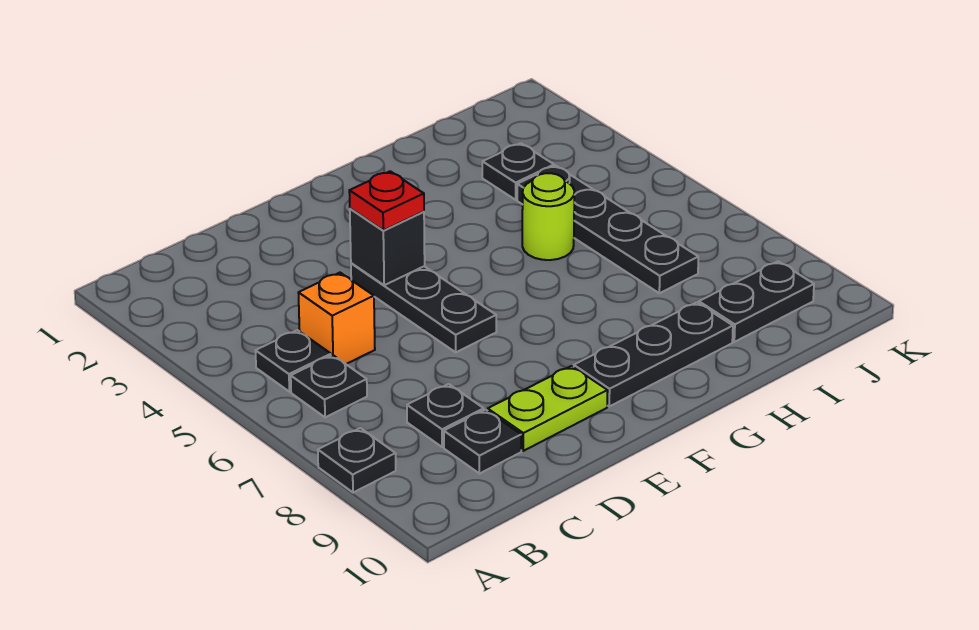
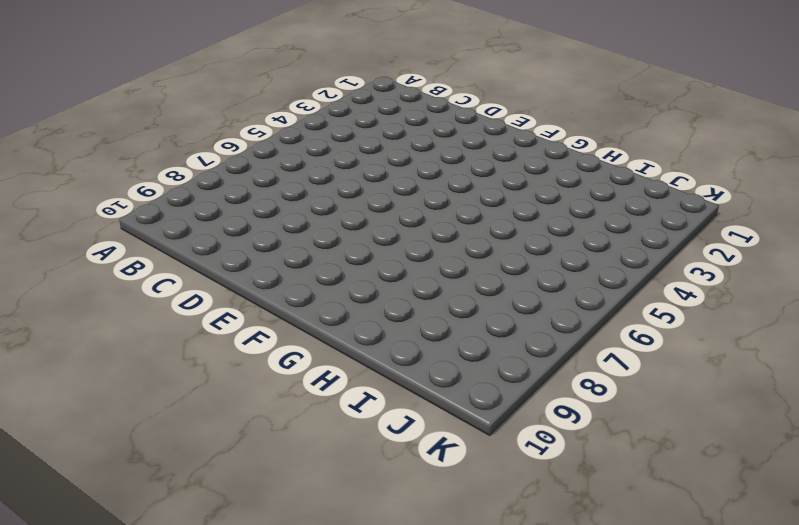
none -> black 1x1 plate [318,428,396,493]
none -> black 1x1 plate [255,330,331,392]
none -> black 1x1 plate [291,355,367,417]

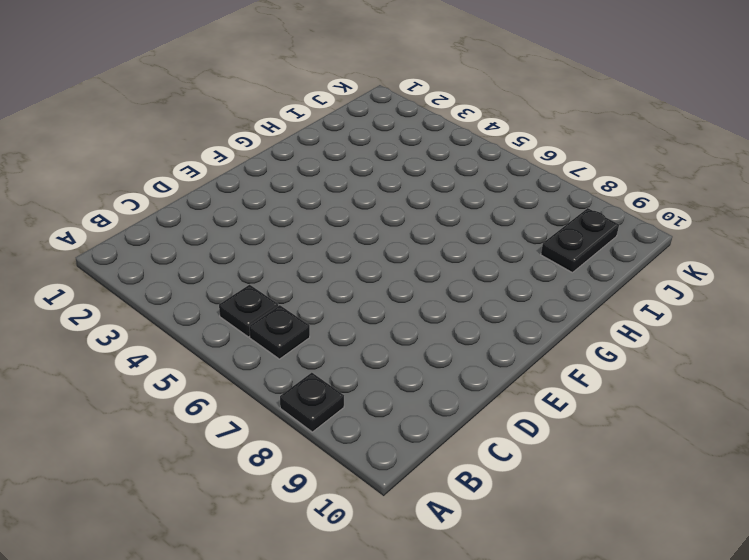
none -> orange 1x1 brick [299,273,375,364]
none -> black 1x1 plate [407,384,484,447]
none -> black 1x1 plate [444,410,521,474]

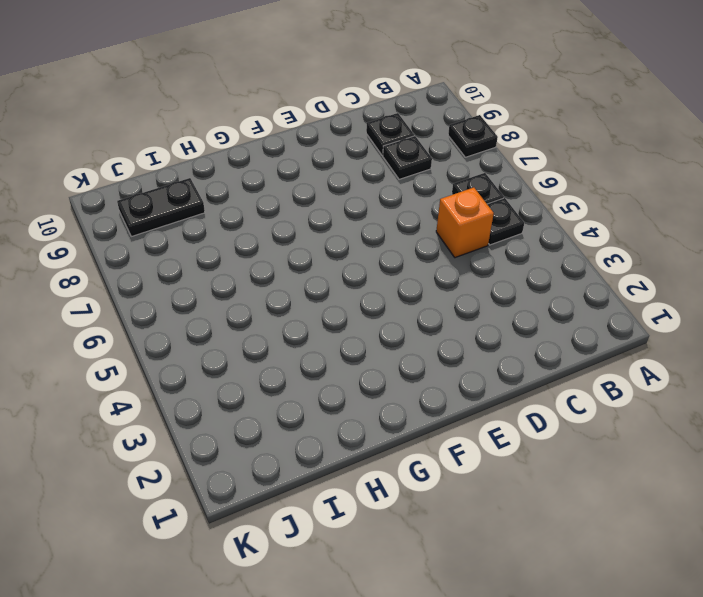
none -> lime 1x2 plate [488,366,608,451]
none -> black 1x3 plate [351,263,496,352]
none -> black 1x3 plate [574,302,733,406]

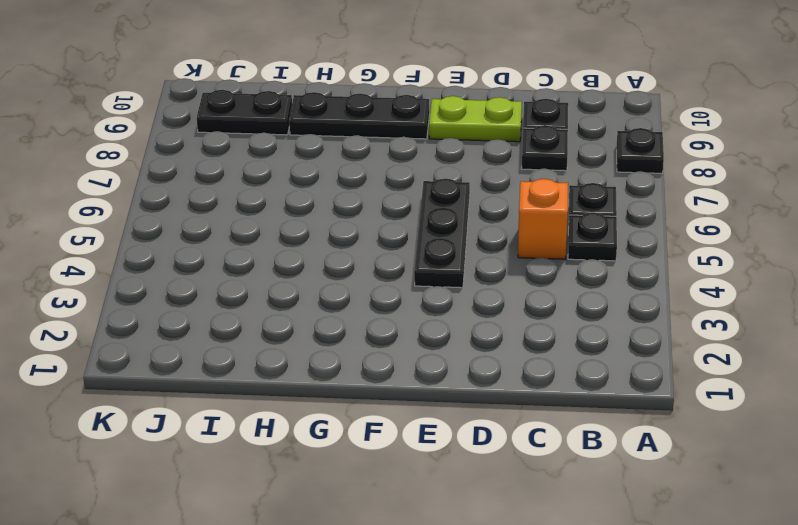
none -> lime 1x1 round brick [522,173,574,260]
none -> black 1x1 plate [482,143,554,200]
none -> black 1x4 plate [517,166,698,293]

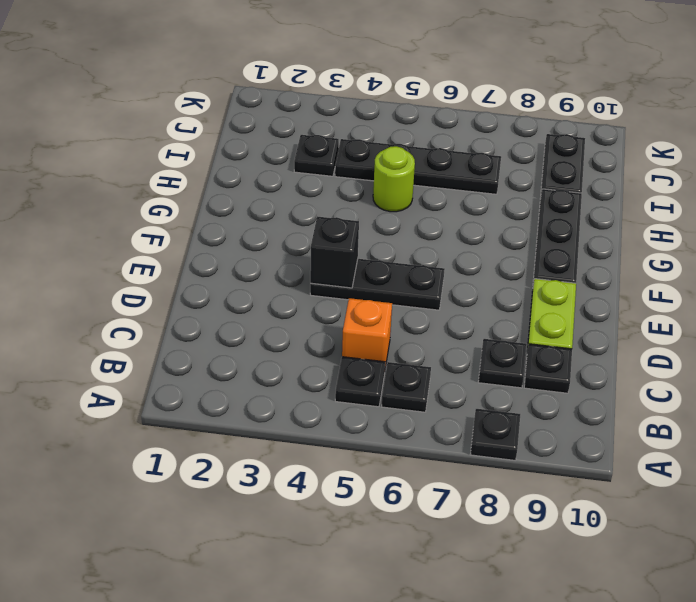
none -> red 1x1 plate [349,171,424,230]

